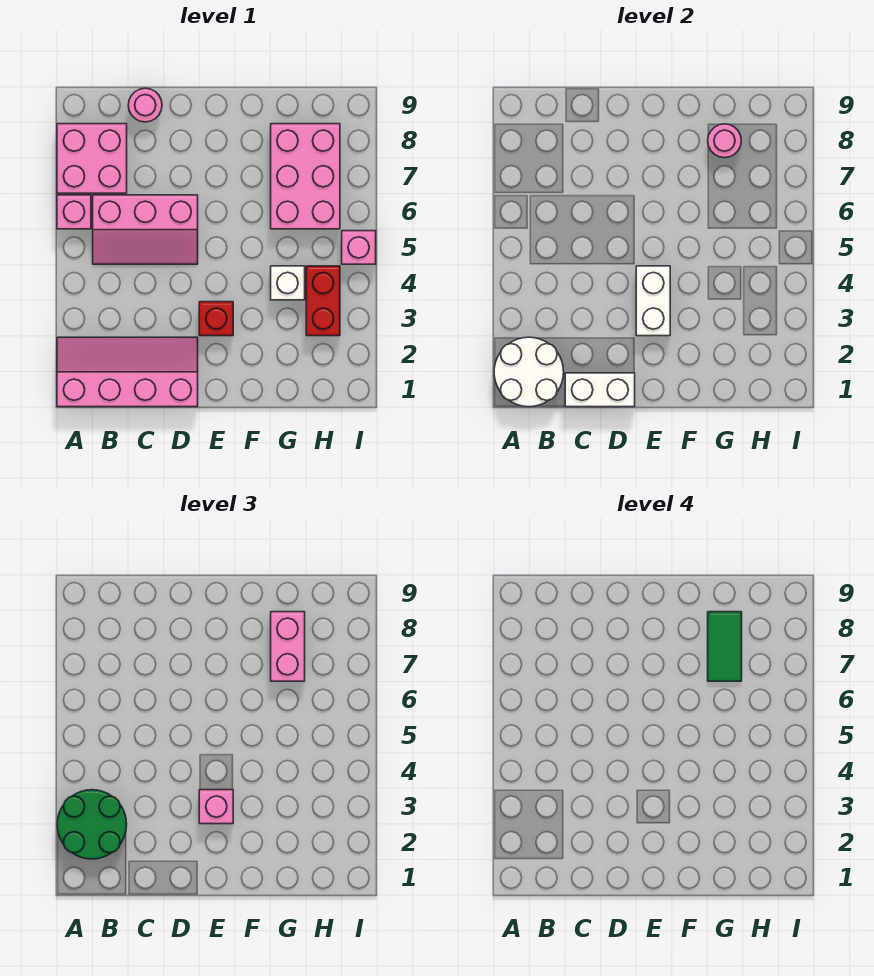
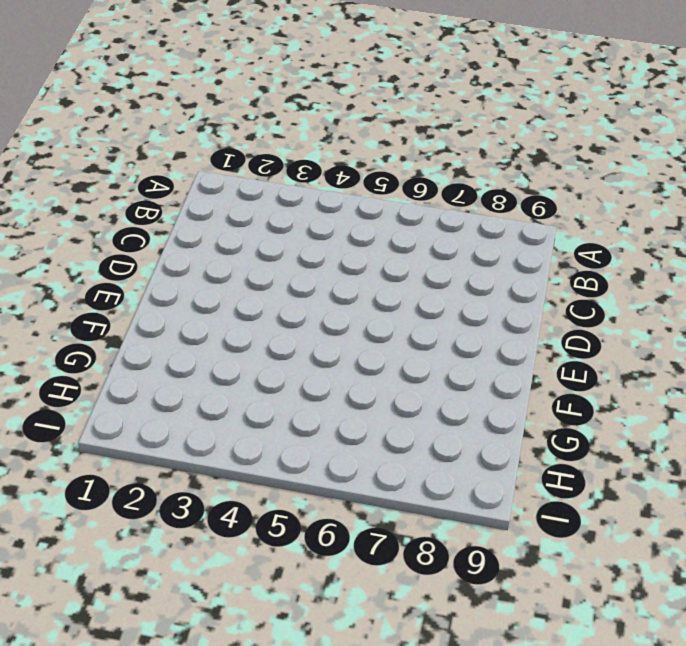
none -> pink 2x4 slope [57,337,198,407]
none -> pink 1x1 brick [57,195,91,229]
none -> pink 2x2 brick [57,124,127,193]

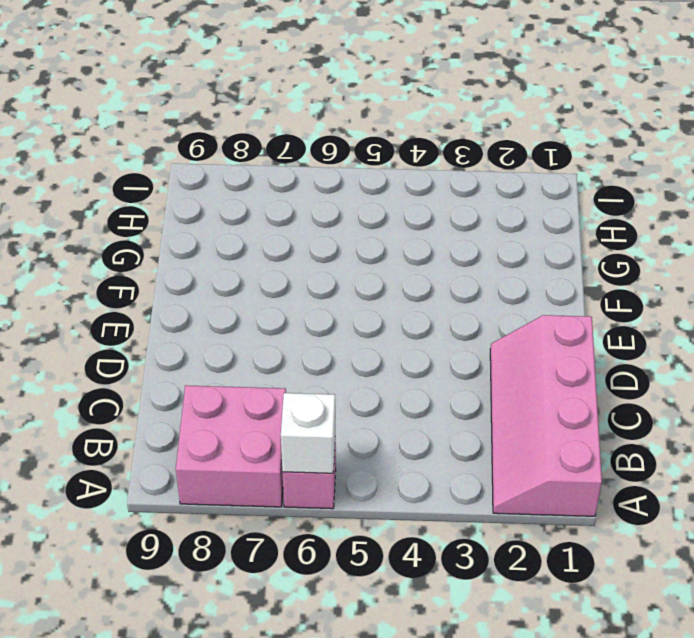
white 1x1 brick [281,393,335,473] -> white 1x1 brick moved to [271,266,305,300]
none -> pink 2x3 slope [93,195,198,264]
none -> pink 1x1 round brick [128,88,162,122]
none -> red 1x1 brick [199,302,233,336]

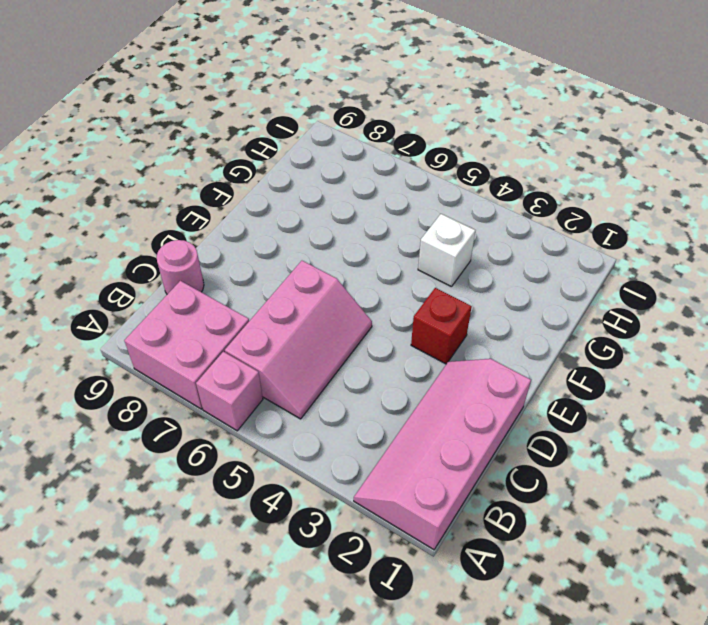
none -> pink 2x3 brick [271,124,340,229]
none -> red 1x2 brick [306,266,340,336]
none -> pink 1x1 brick [342,231,376,264]

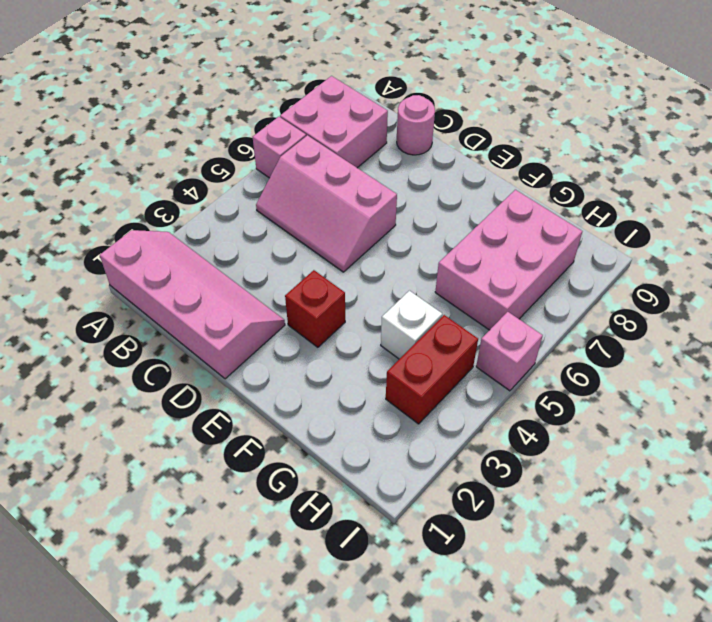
none -> white 2x2 round brick [494,337,564,407]
none -> white 1x2 brick [565,373,635,407]
none -> white 1x2 brick [636,266,670,336]

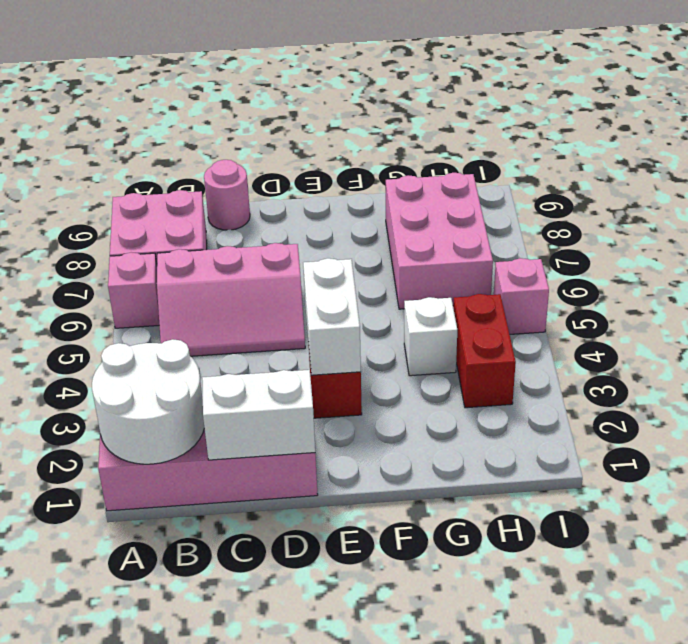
none -> pink 1x1 round brick [708,124,741,158]
none -> green 2x2 round brick [57,790,127,859]
none -> pink 1x1 brick [199,790,233,824]

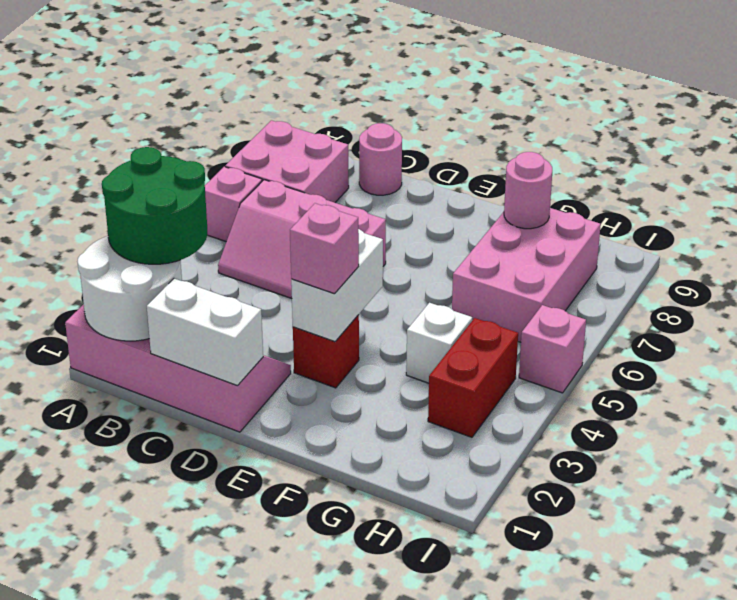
none -> pink 1x2 brick [271,612,305,681]
none -> green 1x2 tile [708,612,742,681]

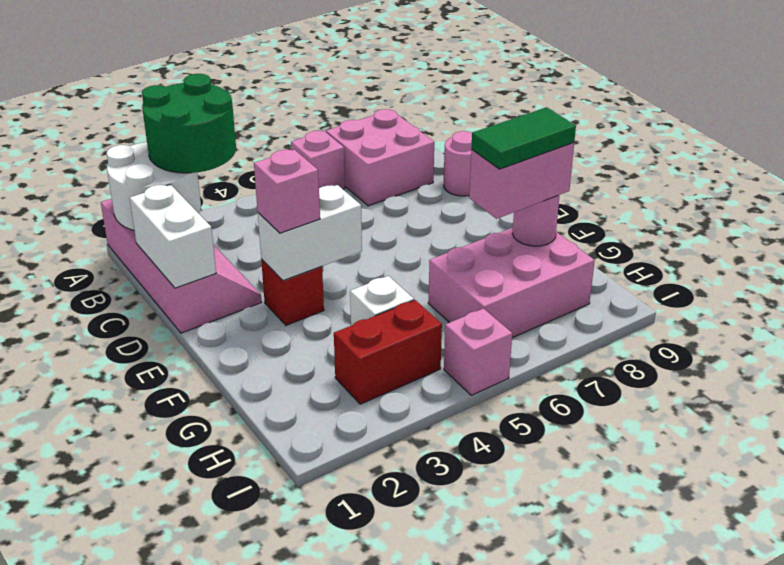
none -> pink 2x3 slope [93,195,198,264]

